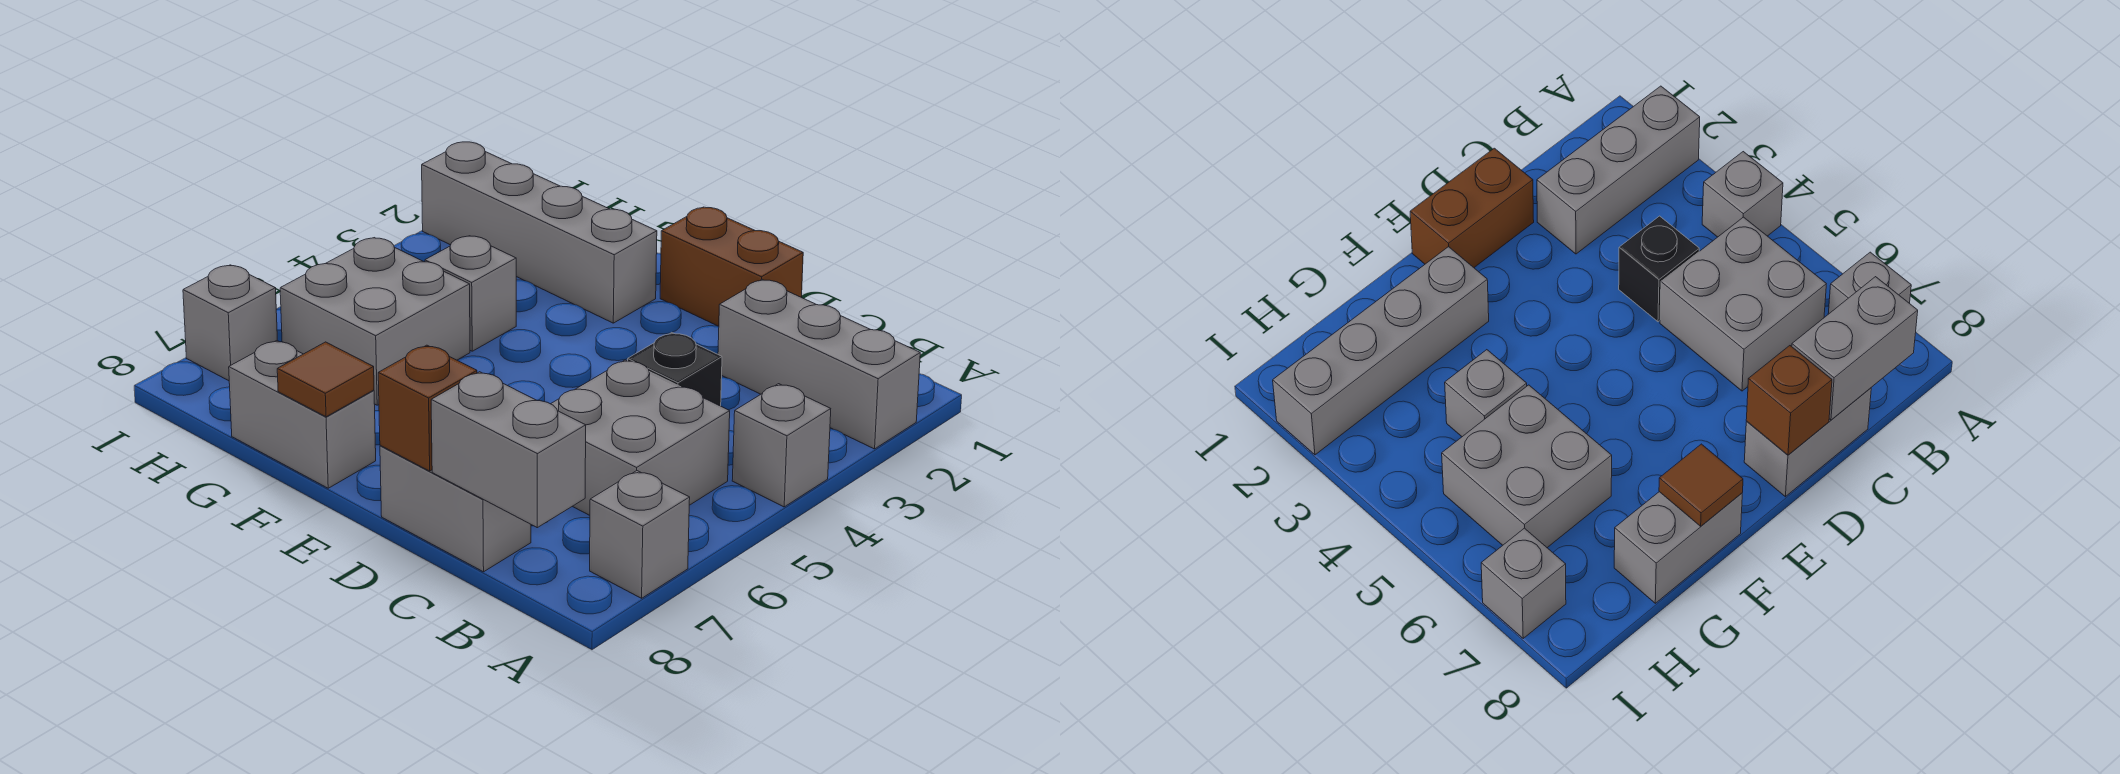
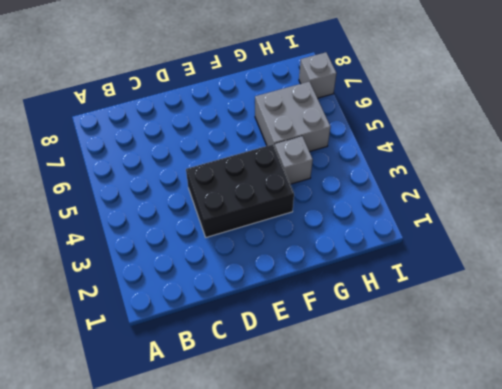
black 2x3 brick [186,144,294,237] -> none
none -> grey 1x3 brick [718,280,920,449]
none -> grey 1x1 brick [732,384,831,507]
none -> grey 1x1 brick [590,471,690,598]

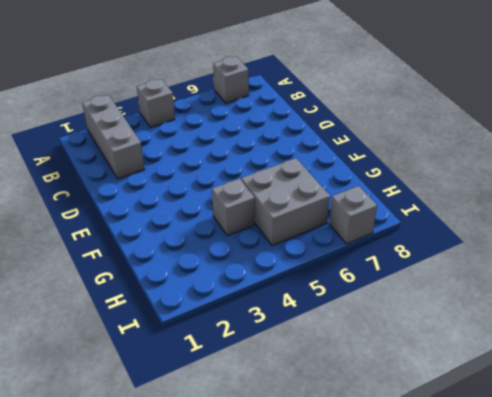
none -> grey 2x2 brick [551,360,730,515]
none -> black 1x1 brick [628,333,722,406]
none -> grey 1x2 brick [380,446,531,572]

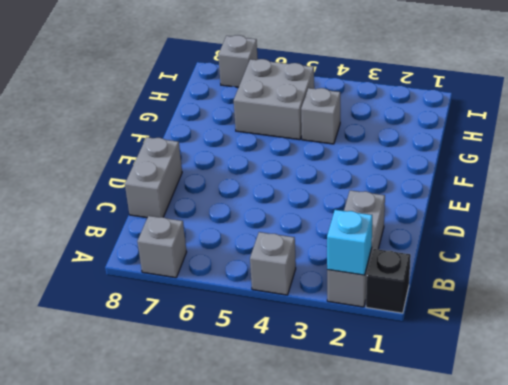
black 1x1 brick [366,249,411,313] -> black 1x1 brick moved to [628,333,722,406]
cyan 1x1 brick [327,210,372,275] -> none
none -> grey 2x2 brick [551,360,730,515]
none -> brown 1x2 brick [660,207,803,326]
none -> grey 1x4 brick [422,142,657,323]

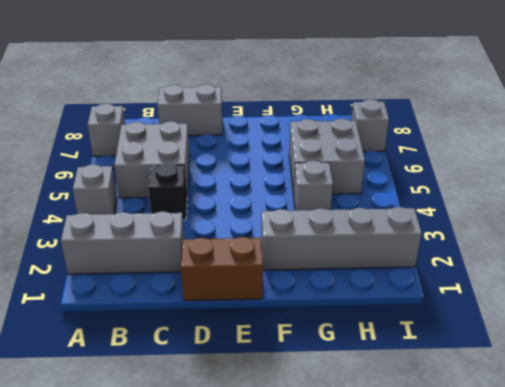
none -> grey 1x2 brick [229,341,376,488]
none -> grey 1x2 brick [431,372,586,528]
none -> brown 1x1 brick [378,345,477,471]

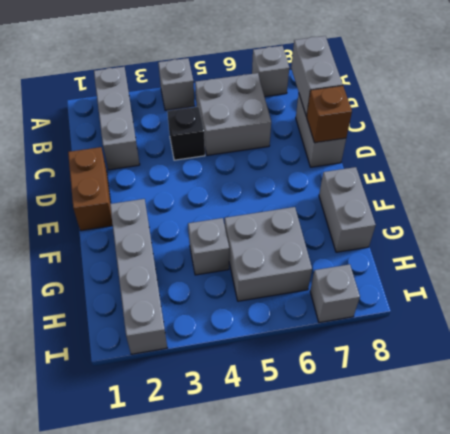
none -> brown 1x1 tile [277,342,374,417]

